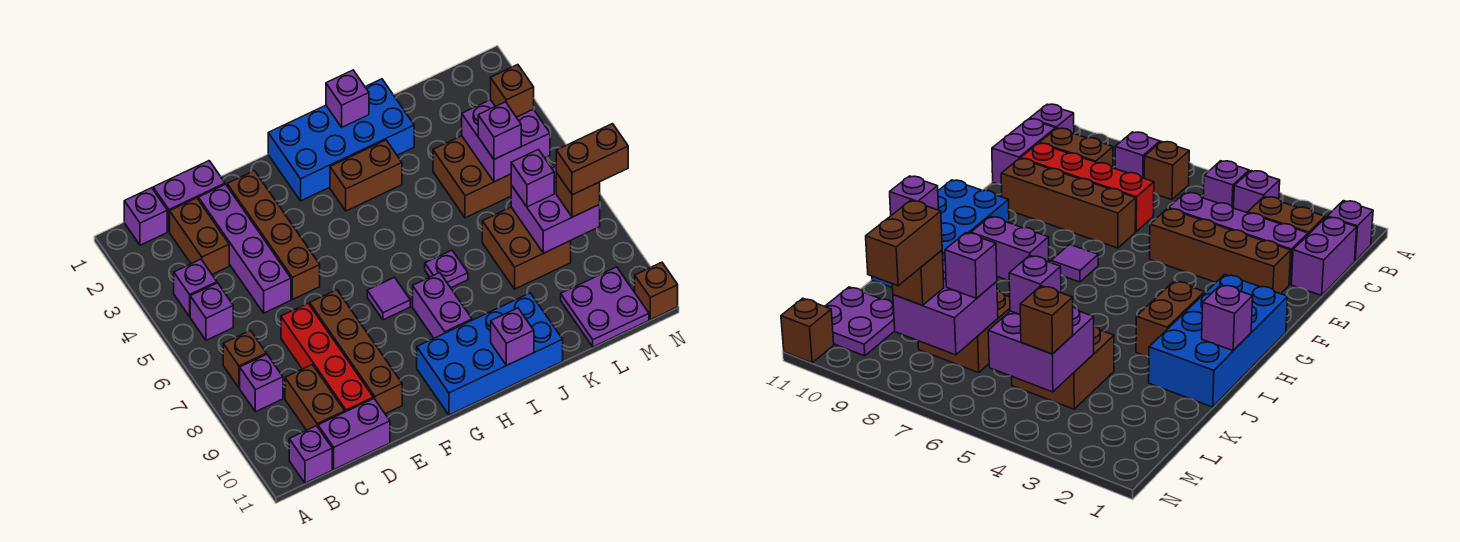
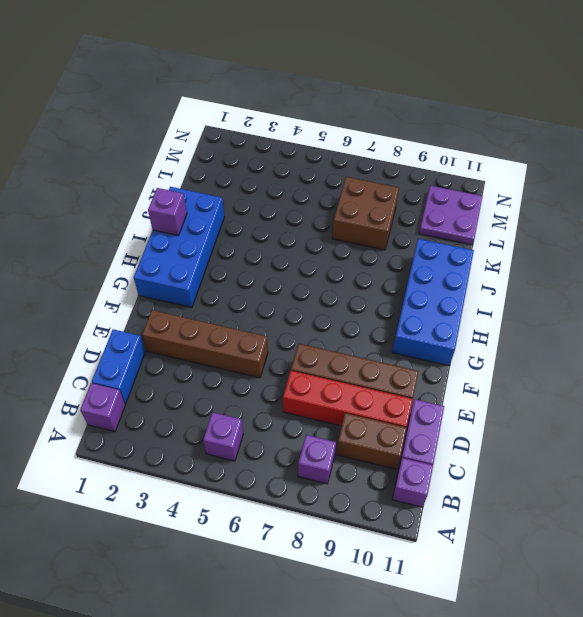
blue 1x2 brick [92,329,145,404] -> purple 1x2 brick [153,161,225,232]
none -> purple 1x1 brick [174,259,217,316]
none -> brown 1x1 brick [223,331,266,388]
none -> brown 1x2 brick [170,198,229,274]
none -> purple 1x4 brick [198,184,291,313]

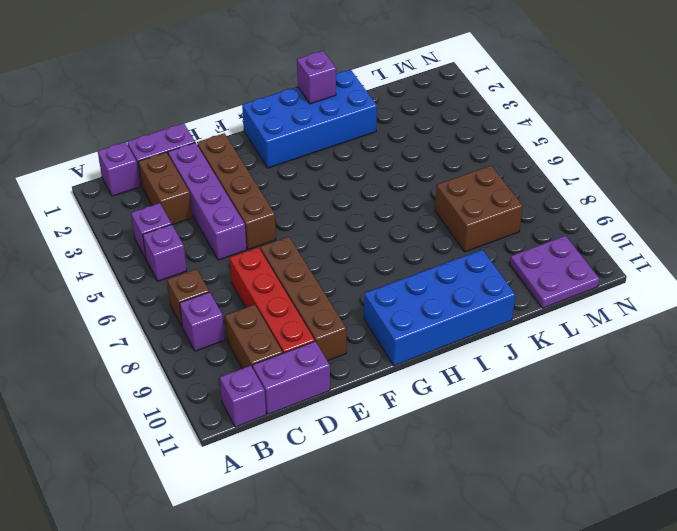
none -> purple 1x1 tile [367,277,410,320]
none -> brown 1x2 brick [330,140,402,211]
none -> purple 1x2 brick [413,273,472,338]
none -> purple 1x1 plate [425,250,468,288]

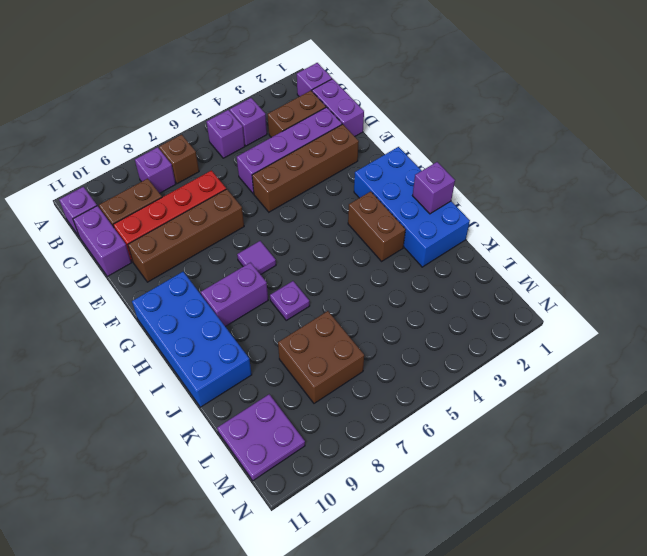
none -> brown 2x2 brick [433,136,511,218]
none -> brown 1x1 brick [635,262,678,320]
none -> purple 1x1 brick [491,308,534,366]
none -> purple 2x2 brick [462,100,550,182]

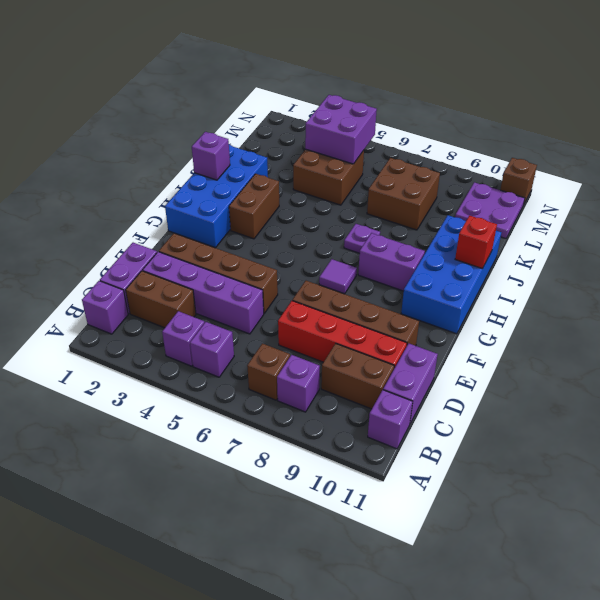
red 1x1 brick [455,216,497,268] -> purple 1x1 brick [491,308,534,366]
none -> purple 2x2 brick [511,164,600,253]
none -> purple 1x1 brick [478,102,521,159]
none -> purple 1x1 brick [511,150,554,207]
none -> brown 1x1 brick [491,65,534,117]

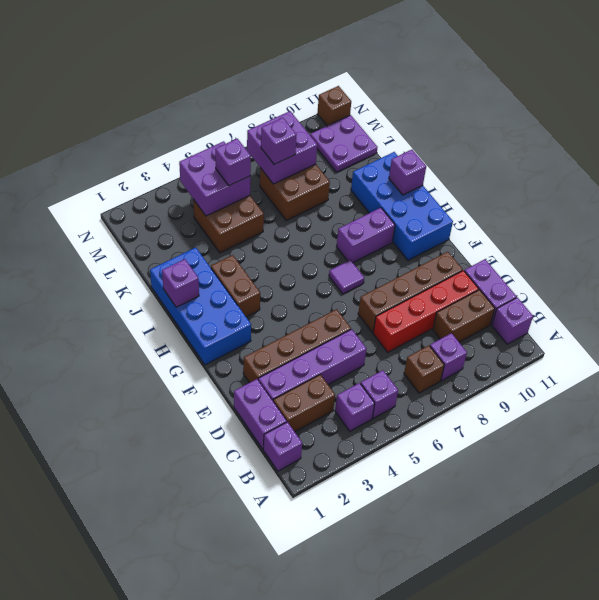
none -> purple 1x1 plate [425,250,468,288]
none -> brown 1x1 brick [491,65,534,117]
none -> brown 1x1 brick [556,173,600,217]
none -> brown 1x2 brick [556,124,628,195]

